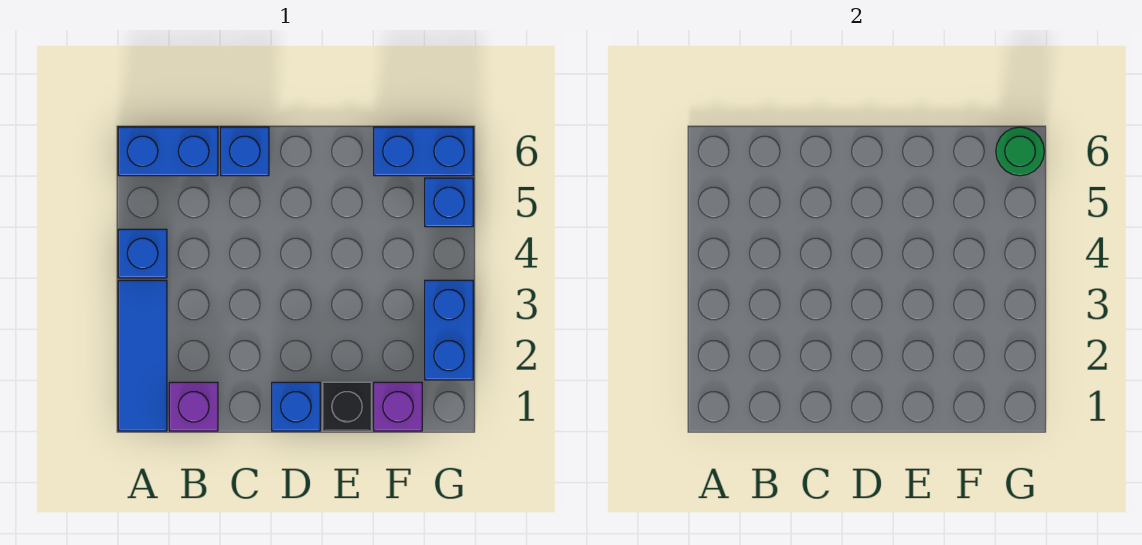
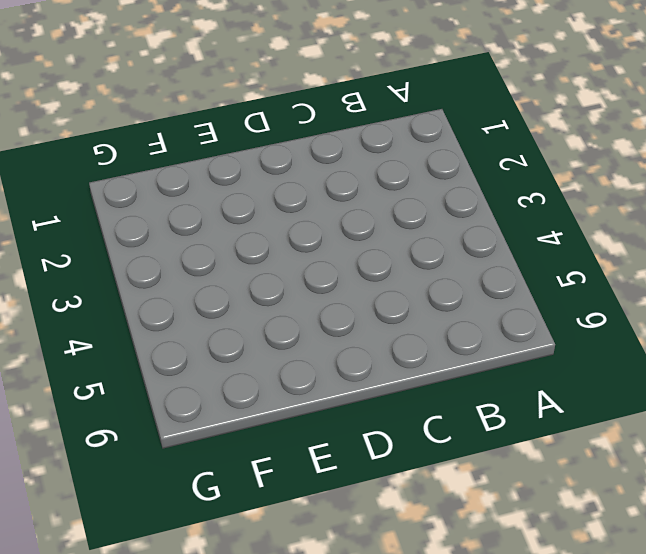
none -> blue 1x3 tile [118,280,167,431]
none -> blue 1x1 brick [118,229,167,278]
none -> blue 1x2 brick [118,127,218,176]

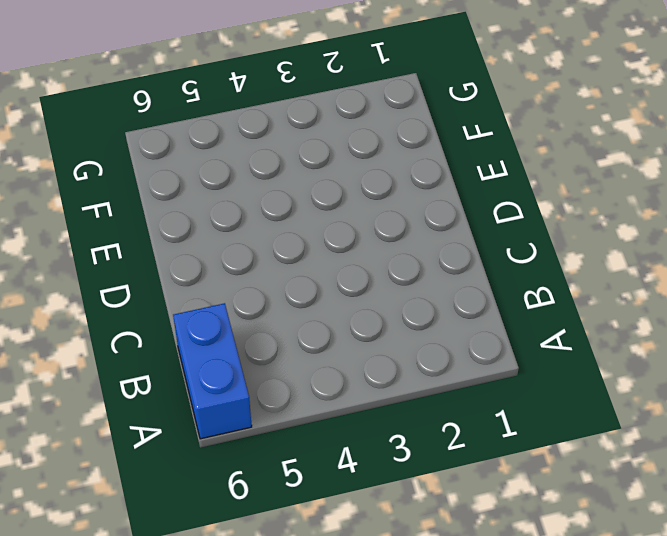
none -> blue 1x3 tile [118,280,167,431]
none -> blue 1x1 brick [118,229,167,278]
none -> purple 1x1 brick [169,382,218,431]

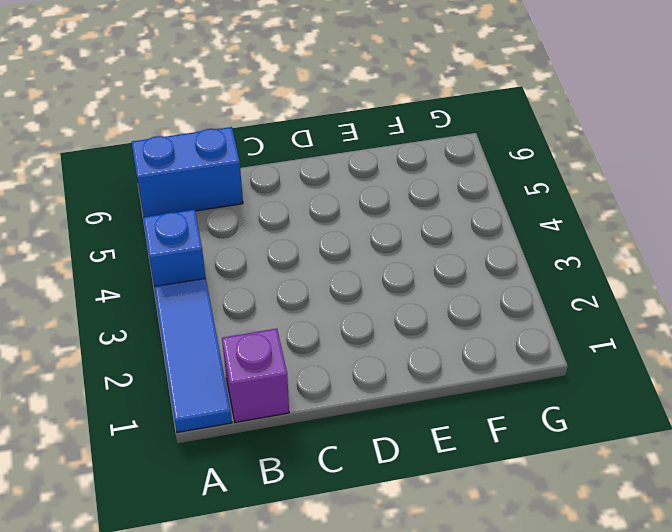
none -> blue 1x1 brick [221,127,269,176]
none -> blue 1x1 brick [272,382,320,431]
none -> black 1x1 brick [323,382,371,431]

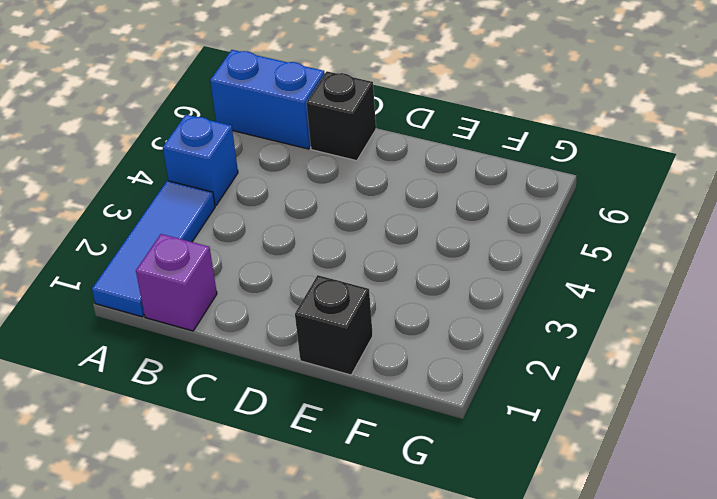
black 1x1 brick [306,71,376,161] -> blue 1x1 brick [221,127,269,176]
none -> blue 1x1 brick [272,382,320,431]
none -> purple 1x1 brick [374,382,422,431]
none -> blue 1x2 brick [374,127,473,176]

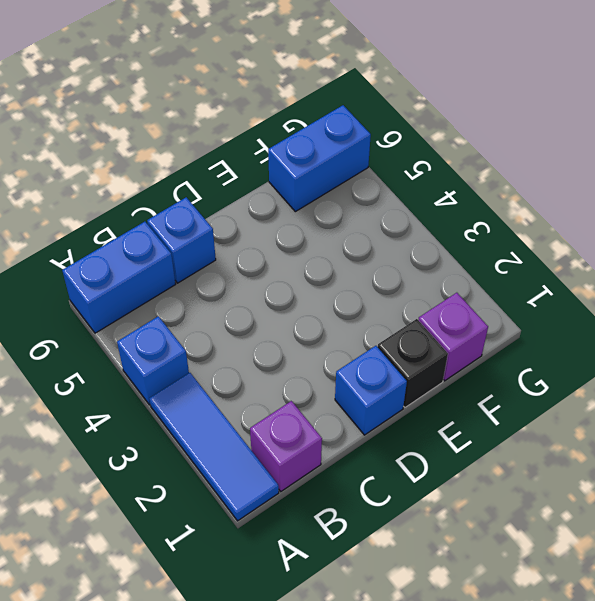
none -> blue 1x2 brick [425,280,473,380]
none -> blue 1x1 brick [425,178,473,227]
none -> green 1x1 round brick [996,127,1044,176]

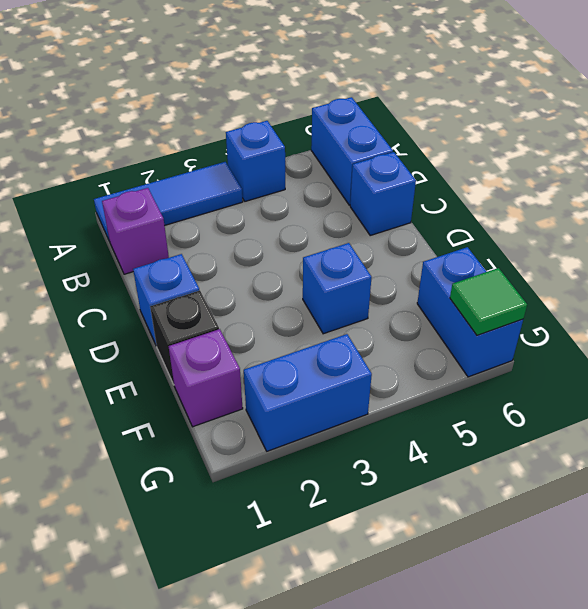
blue 1x1 brick [303,243,372,334] -> blue 1x1 brick moved to [425,178,473,227]
green 1x1 tile [450,268,527,335] -> green 1x1 round brick [996,127,1044,176]

